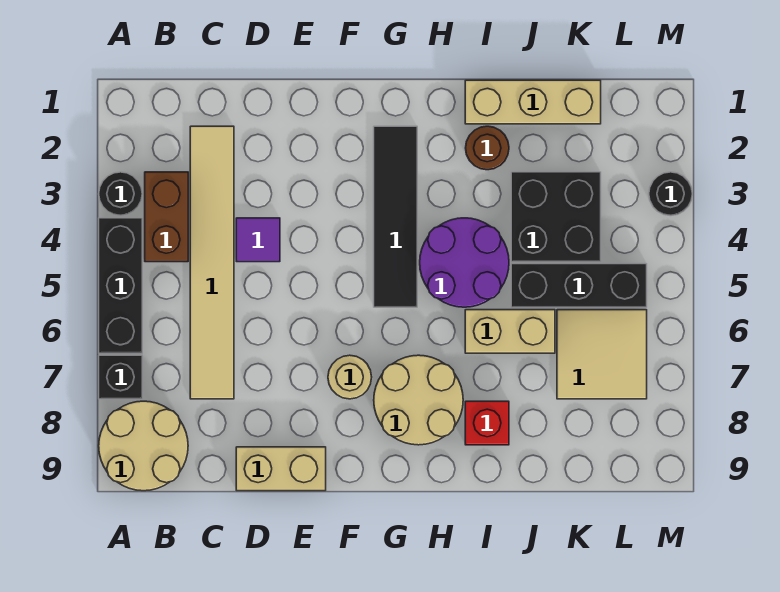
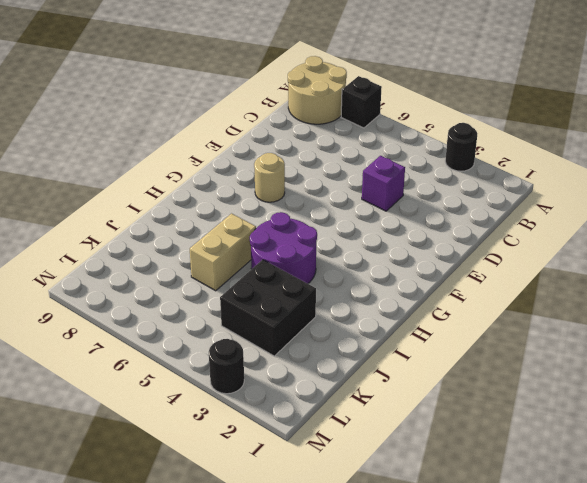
purple 1x1 brick [362,156,405,211] -> purple 1x1 tile [236,218,280,262]
none -> black 1x3 brick [99,218,142,353]
none -> brown 1x2 brick [145,172,188,262]
none -> tan 1x6 tile [190,126,234,399]

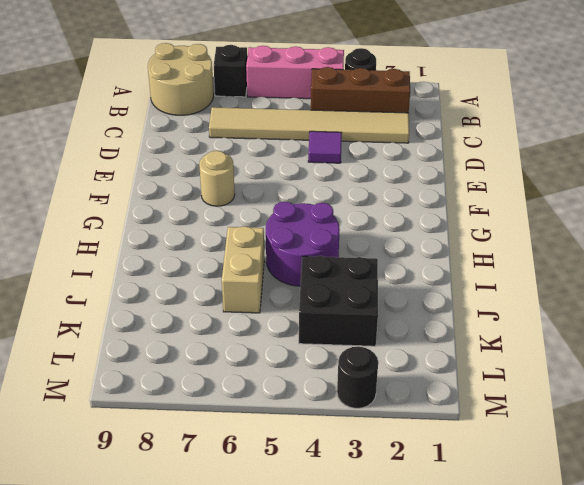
pink 1x3 brick [246,46,344,99] -> black 1x3 brick [99,218,142,353]
brown 1x3 brick [311,67,410,113] -> brown 1x2 brick [145,172,188,262]
none -> tan 1x2 brick [236,447,326,491]
none -> black 1x4 tile [374,126,417,307]
none -> tan 2x2 round brick [374,355,463,445]

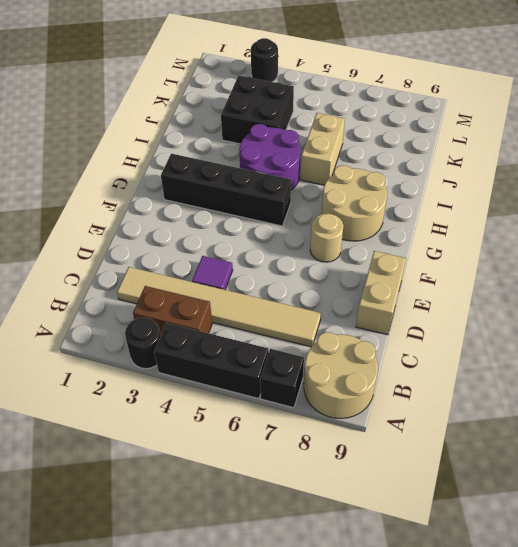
black 1x4 brick [161,154,291,226] -> black 1x4 tile [374,126,417,307]
none -> tan 1x3 brick [465,80,601,124]
none -> brown 1x1 round brick [466,126,509,170]
none -> red 1x1 brick [465,401,509,445]

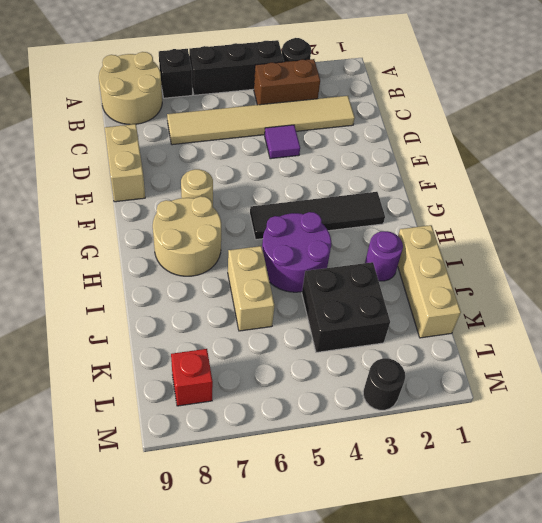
purple 1x1 round brick [365,231,403,281] -> brown 1x1 round brick [466,126,509,170]
red 1x1 brick [171,349,213,406] -> red 1x1 brick moved to [465,401,509,445]
none -> black 1x3 brick [511,264,647,307]
none -> tan 2x2 tile [557,310,647,399]

